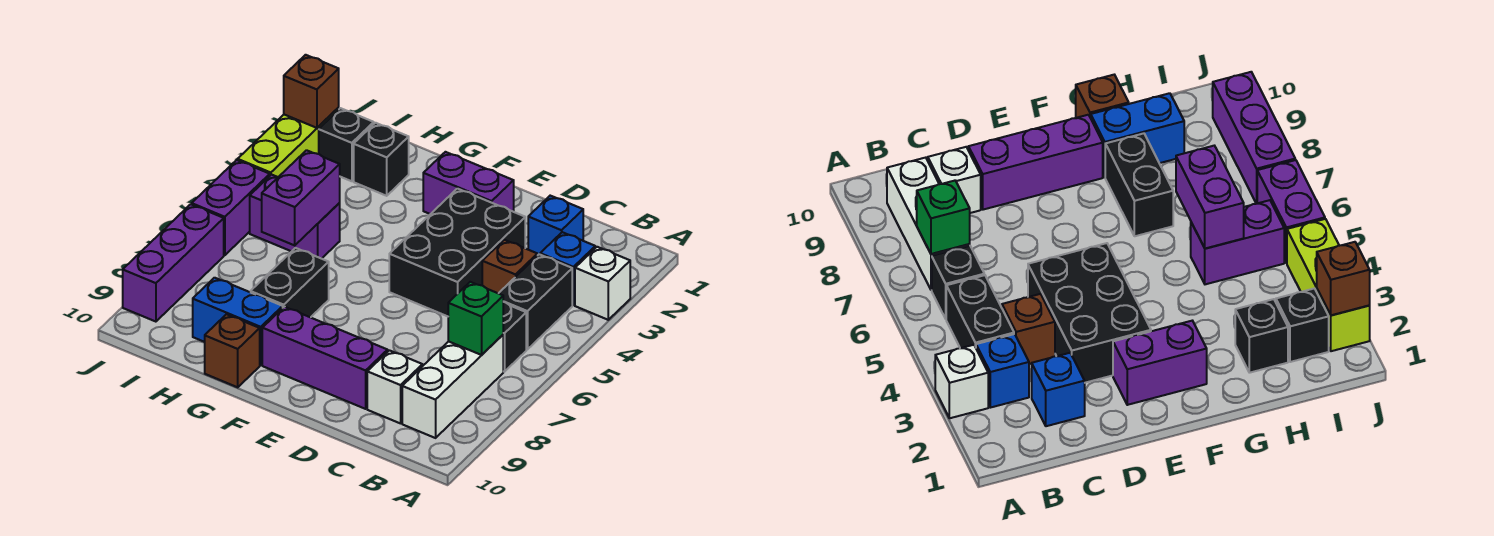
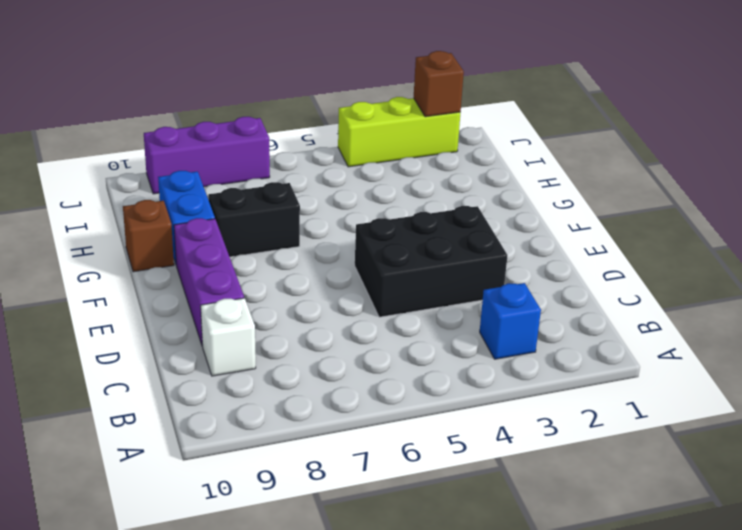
none -> white 1x1 brick [575,247,630,320]
none -> black 1x2 brick [499,254,572,350]
none -> black 1x1 brick [503,302,526,372]

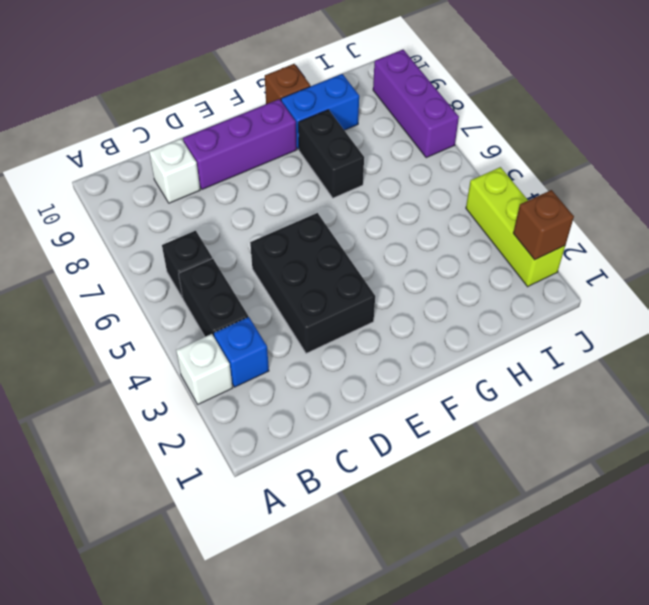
none -> white 1x3 brick [402,335,503,438]
none -> blue 1x1 brick [528,196,584,256]
none -> brown 1x1 brick [482,240,537,293]

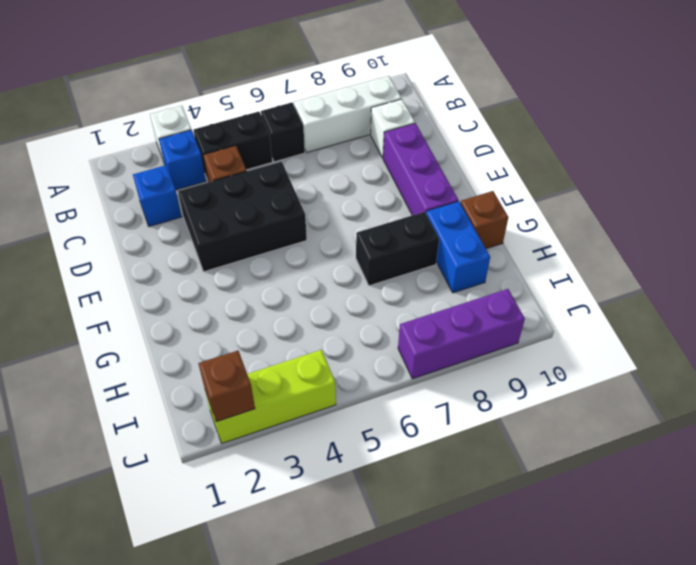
none -> purple 1x2 brick [423,152,514,214]
none -> black 1x1 brick [354,123,409,196]
none -> purple 1x2 brick [250,175,340,259]

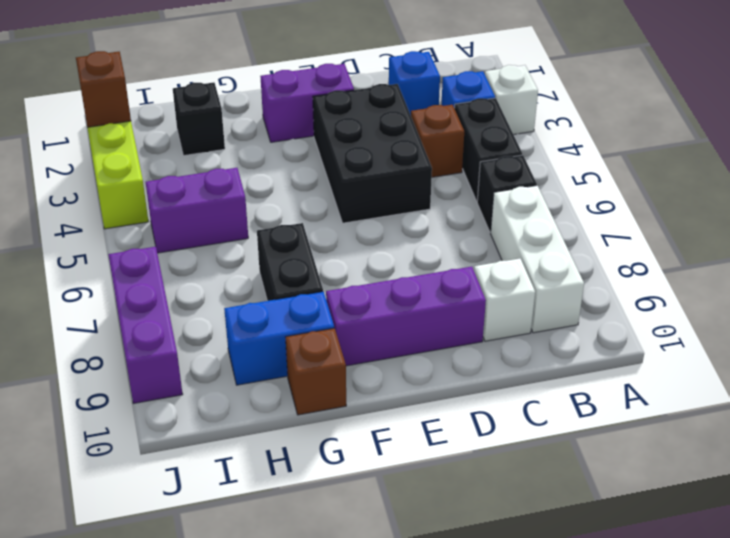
none -> black 1x1 brick [319,108,374,181]
none -> purple 1x2 brick [192,160,270,255]
none -> green 1x1 brick [448,282,503,355]

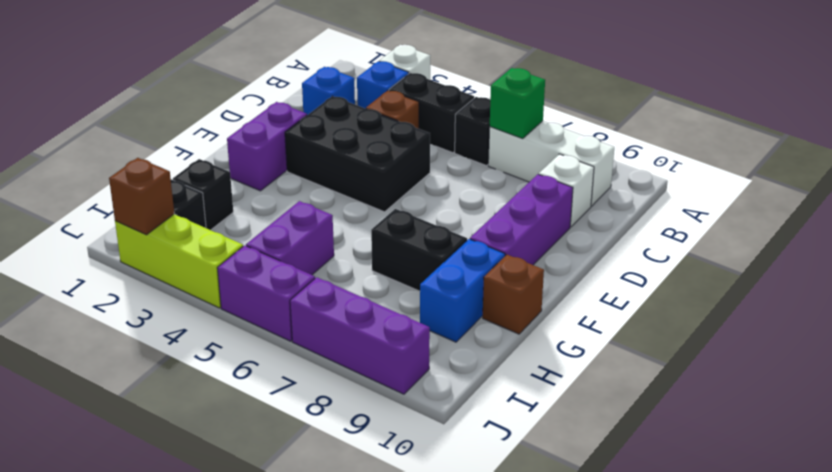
none -> purple 1x2 brick [262,150,340,245]

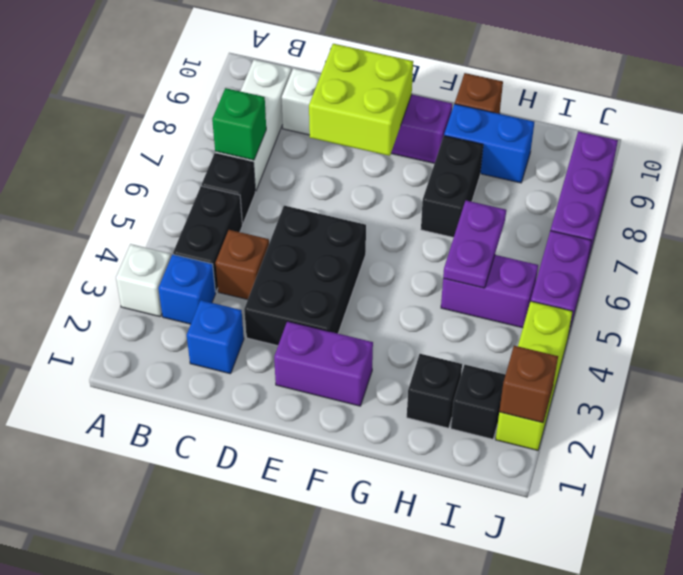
lime 2x2 brick [309,44,413,156] -> none
purple 1x2 plate [443,200,506,288] -> purple 1x2 brick [262,150,340,245]

